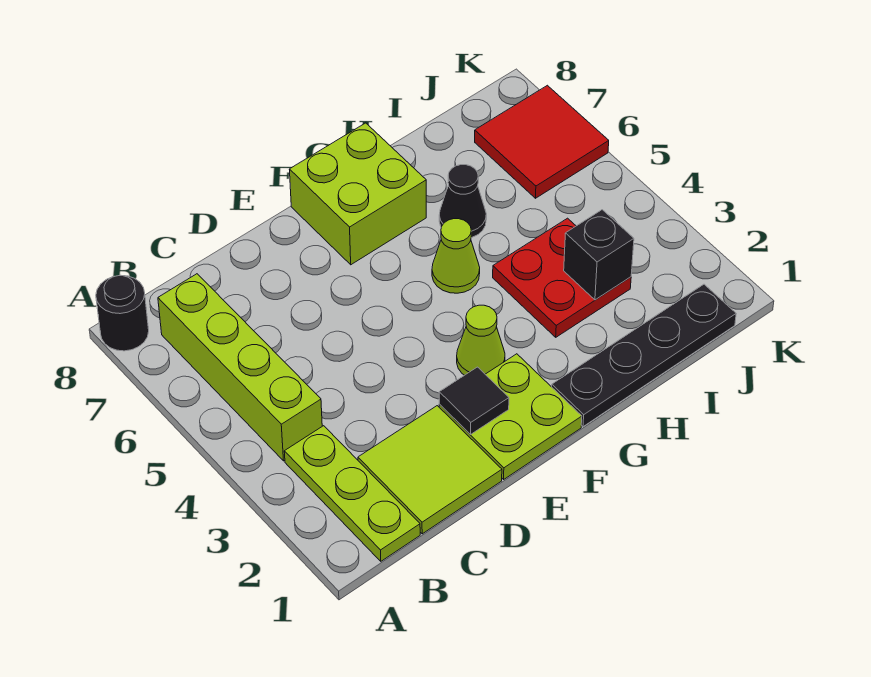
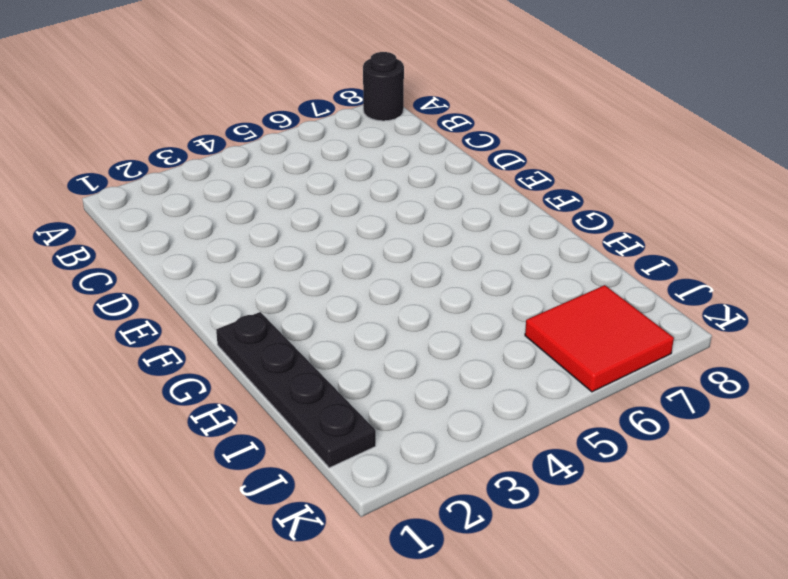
none -> lime 1x3 plate [284,426,420,561]
none -> lime 1x4 brick [158,274,322,461]
none -> lime 2x2 tile [358,406,502,534]

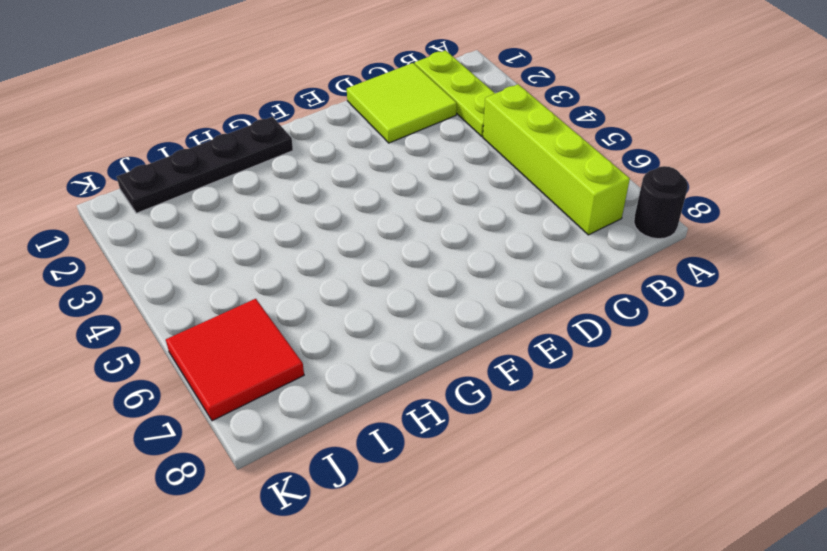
none -> lime 2x2 plate [439,354,582,479]
none -> lime 1x1 cone [457,305,505,375]
none -> lime 2x2 brick [289,123,426,265]

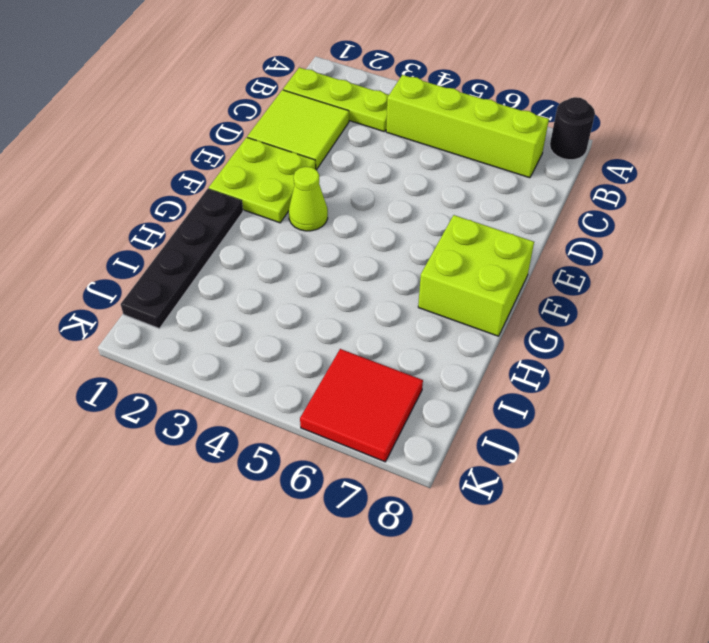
none -> lime 1x1 cone [432,219,480,293]
none -> red 2x2 plate [493,218,631,337]
none -> black 1x1 cone [439,165,486,238]

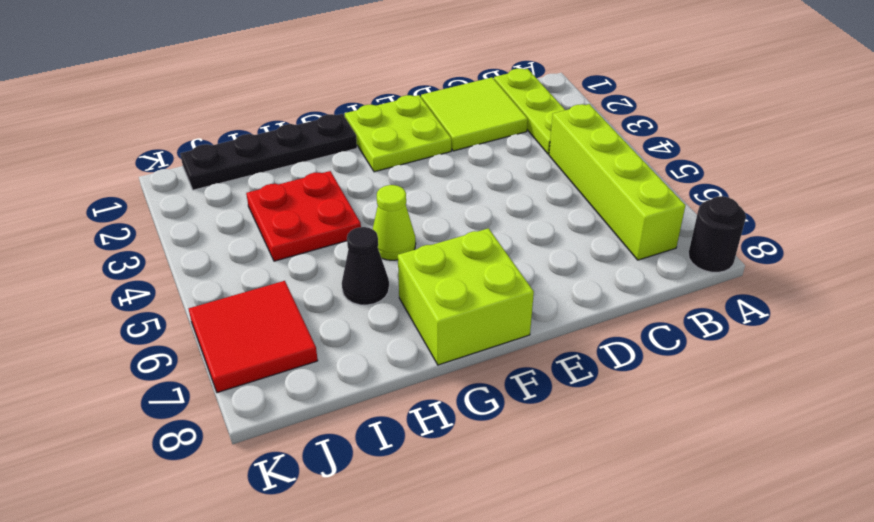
none -> lime 1x1 cone [457,305,505,375]
none -> black 1x1 tile [439,367,509,435]
none -> black 1x1 brick [564,210,634,300]

